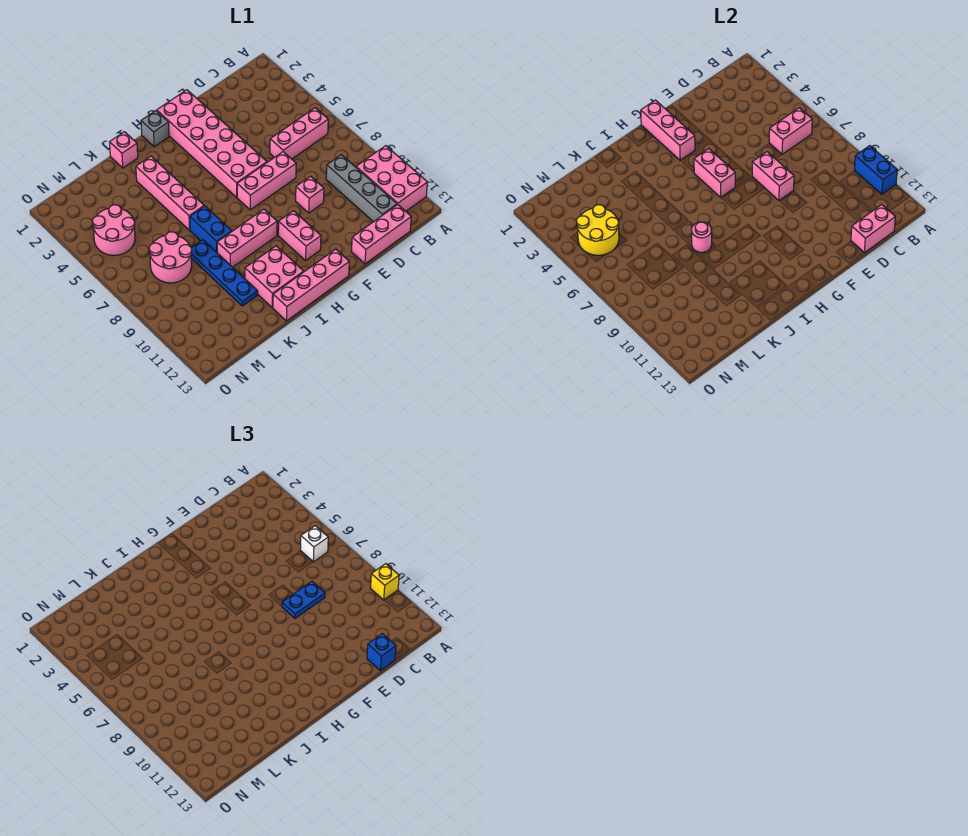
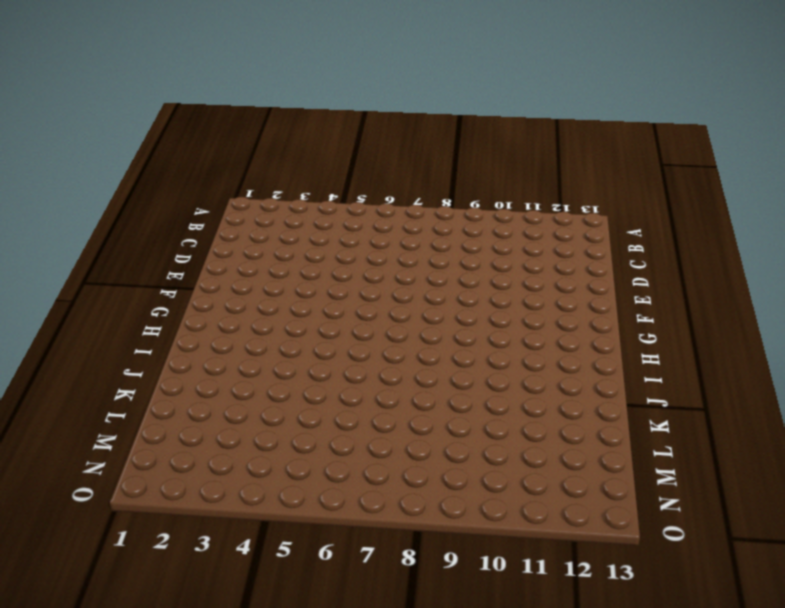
none -> pink 2x3 brick [356,146,428,211]
none -> pink 1x3 brick [270,108,328,159]
none -> grey 1x4 brick [326,155,397,222]
none -> pink 1x3 brick [351,205,411,264]

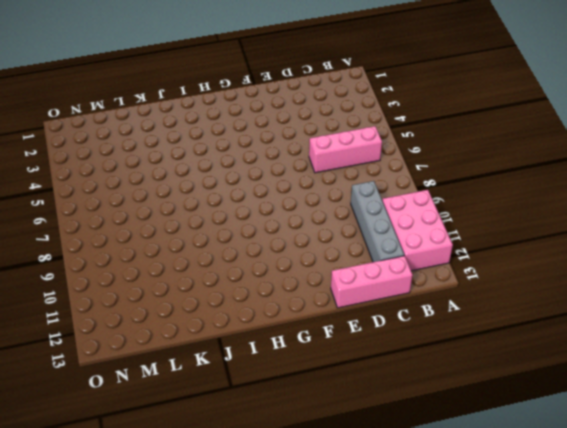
none -> pink 1x3 brick [237,152,296,210]
none -> pink 1x1 brick [296,176,324,213]
none -> pink 2x6 brick [157,90,267,197]
none -> pink 1x2 brick [278,211,321,260]

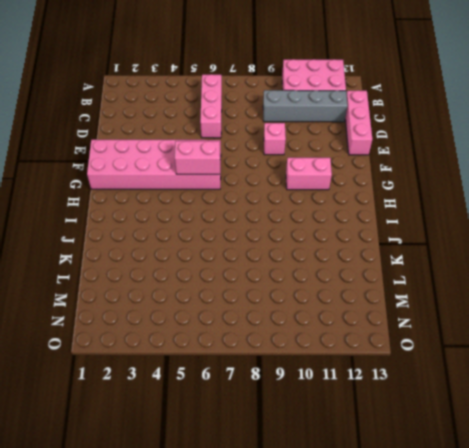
none -> pink 1x3 brick [237,152,296,210]
none -> pink 1x4 brick [273,249,349,321]
none -> grey 1x1 brick [141,111,169,147]
none -> pink 1x3 brick [217,209,277,267]

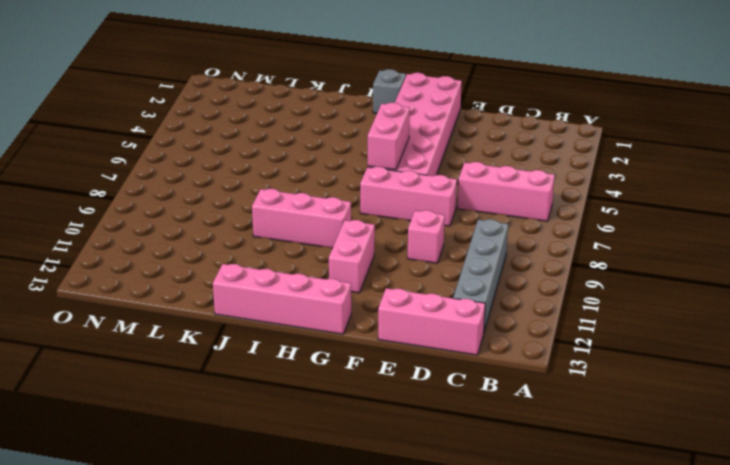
none -> pink 2x3 brick [356,146,428,211]
none -> pink 2x2 brick [245,246,304,308]
none -> pink 1x1 brick [110,132,138,168]
none -> pink 1x4 brick [136,156,204,230]

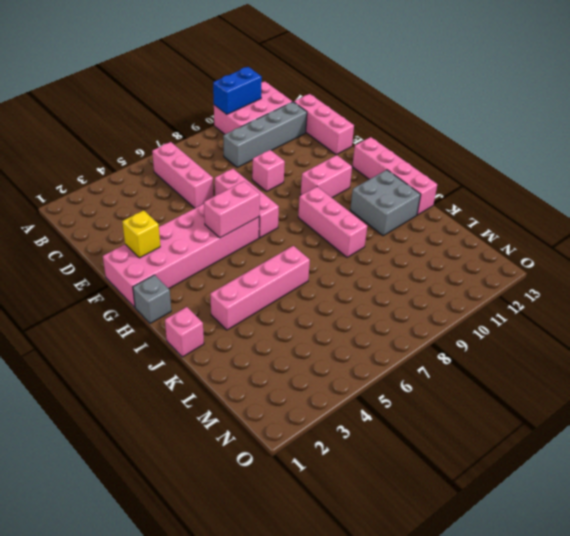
yellow 1x1 brick [122,210,160,258] -> yellow 1x1 brick moved to [371,564,399,600]
grey 2x2 brick [350,170,421,236] -> pink 2x2 brick [245,246,304,308]
none -> blue 1x2 brick [190,206,232,252]
none -> blue 1x4 plate [191,240,258,306]
none -> pink 2x2 round brick [149,232,192,283]
none -> pink 2x2 round brick [93,205,135,255]

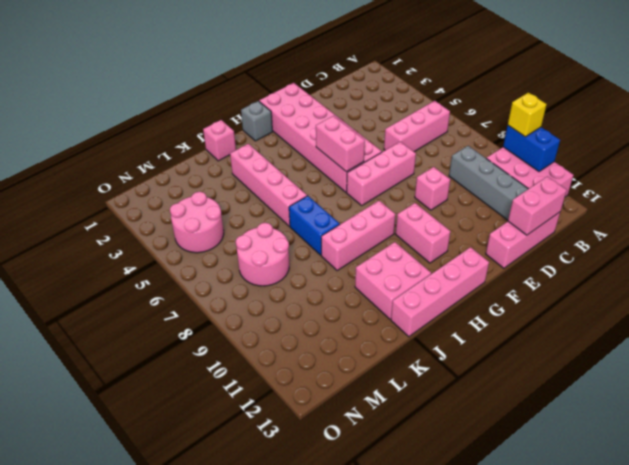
none -> blue 1x4 plate [191,240,258,306]
none -> pink 1x2 brick [769,108,812,154]
none -> pink 1x2 brick [752,152,794,200]
none -> pink 1x3 brick [641,100,695,160]

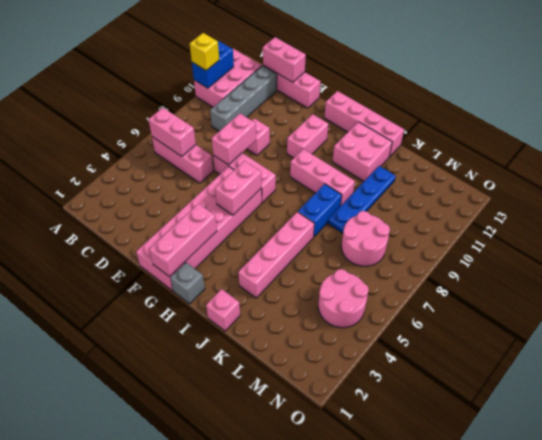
none -> pink 1x1 round brick [692,222,712,252]
none -> yellow 2x2 round brick [577,205,619,255]
none -> white 1x1 brick [300,526,328,562]
none -> blue 1x2 plate [282,581,325,618]

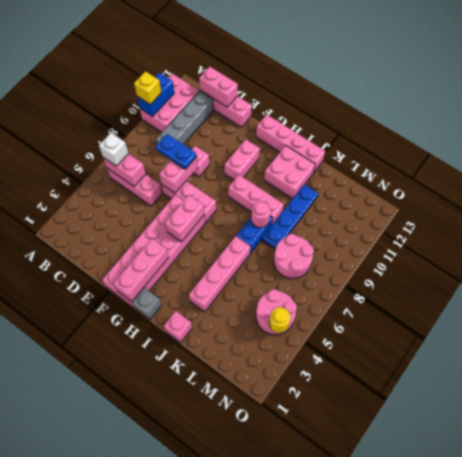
yellow 1x1 round brick [269,307,291,333] -> yellow 2x2 round brick [577,205,619,255]
none -> blue 1x1 brick [367,634,396,671]

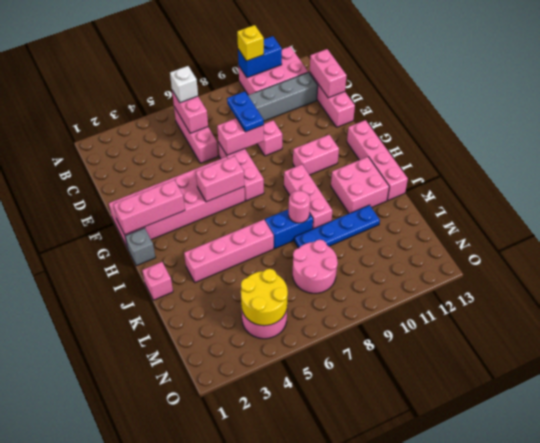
none -> blue 1x1 brick [367,634,396,671]

